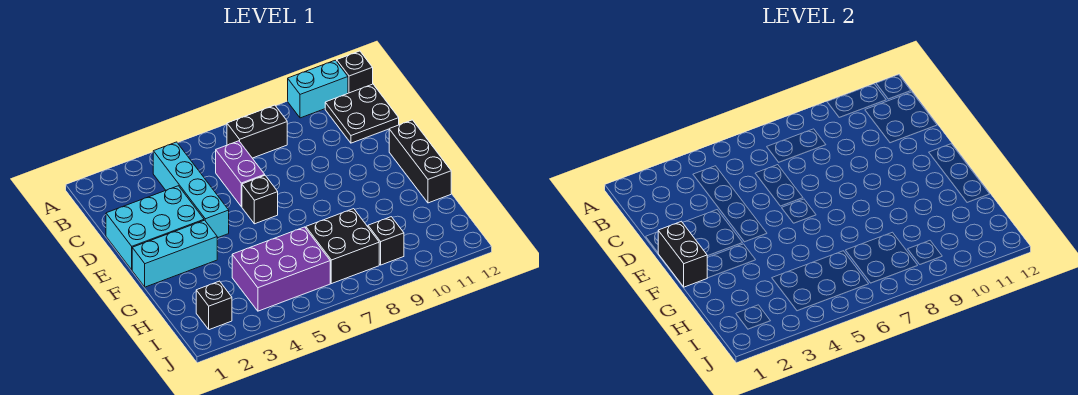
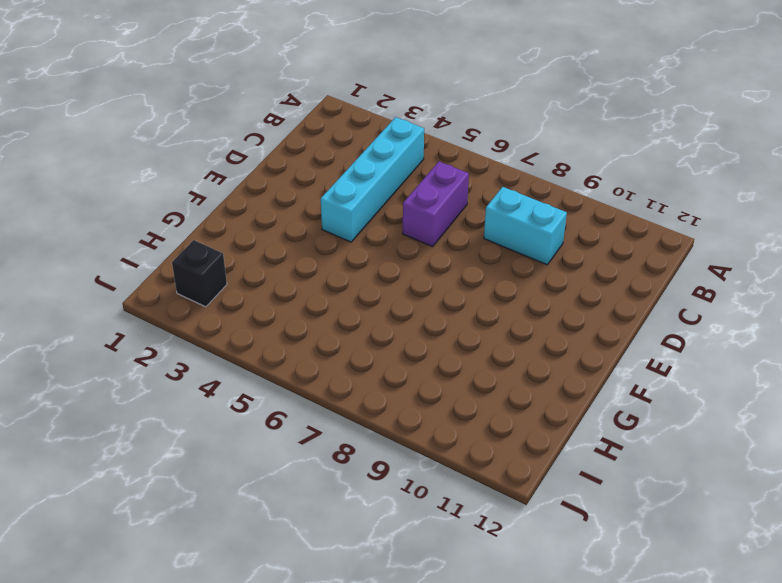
cyan 1x2 brick [484,187,567,265] -> cyan 1x2 brick moved to [288,60,348,118]
none -> black 1x1 brick [337,51,373,93]
none -> black 1x2 brick [227,105,287,158]
none -> black 2x2 plate [325,84,399,143]

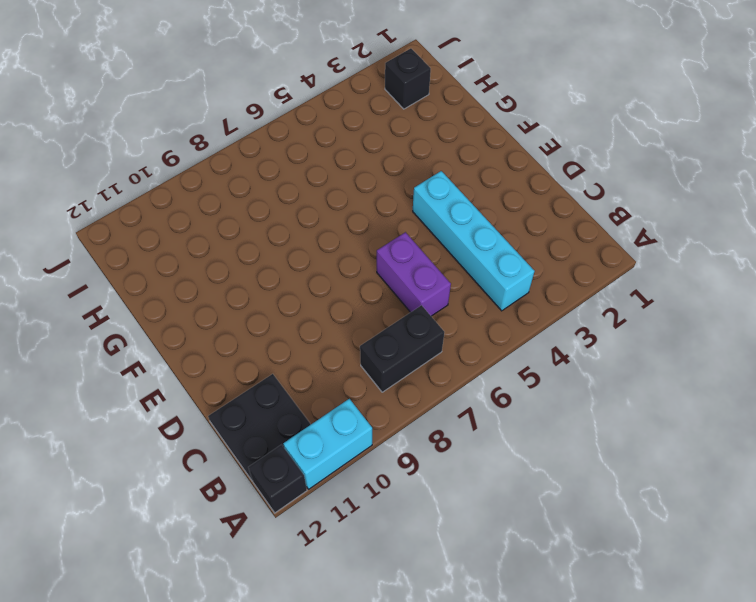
none -> cyan 2x3 brick [106,186,204,270]
none -> black 1x1 brick [242,176,278,224]
none -> black 1x3 brick [389,120,451,203]

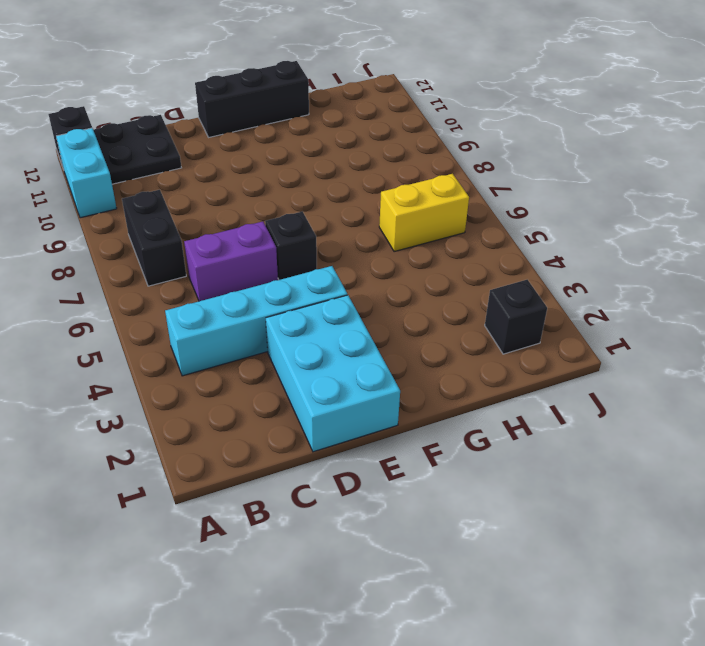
yellow 1x2 brick [379,174,469,252] -> purple 2x3 brick [232,227,330,311]
none -> cyan 1x3 brick [132,220,217,287]
none -> black 2x2 brick [306,209,379,284]
none -> black 1x1 brick [368,217,404,265]

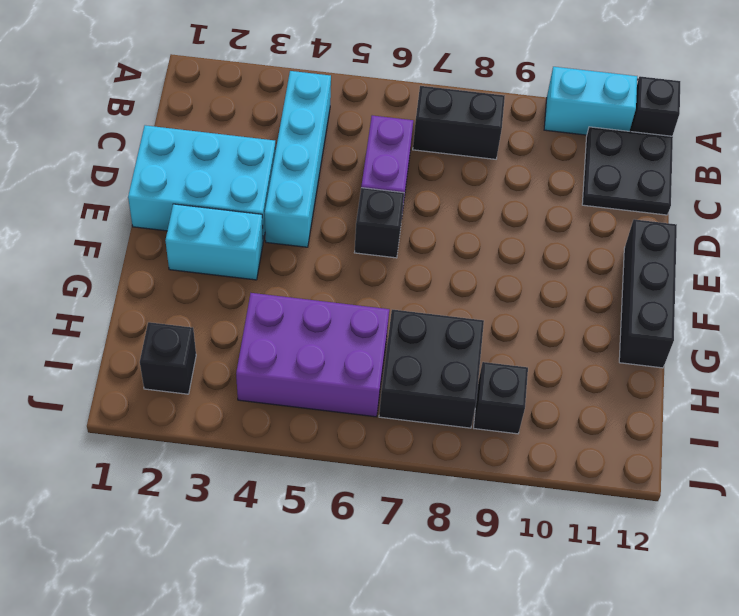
cyan 1x2 brick [165,204,263,280] -> cyan 1x3 brick [132,220,217,287]
none -> black 1x2 brick [658,221,707,287]

